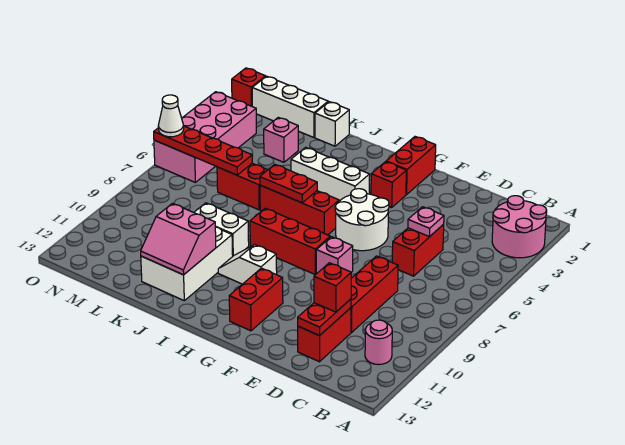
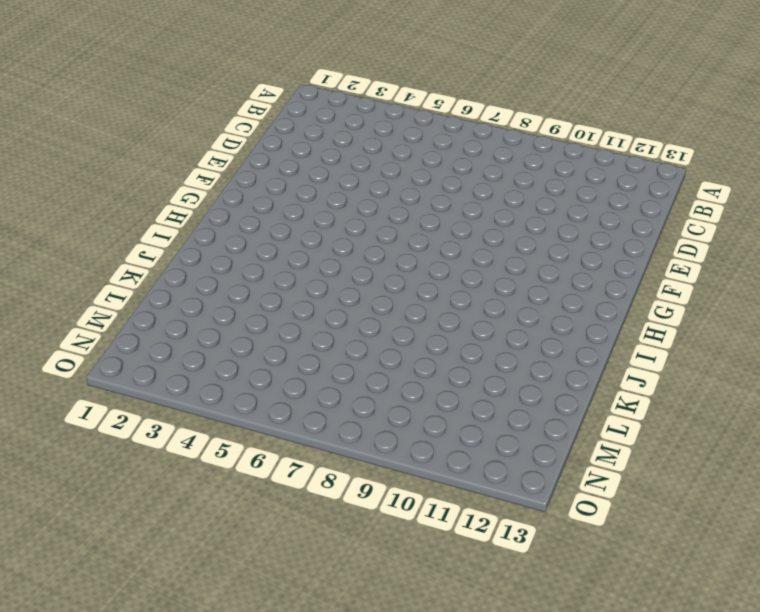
none -> pink 2x2 round brick [492,196,547,258]
none -> pink 1x1 round brick [365,320,392,365]
none -> red 1x2 brick [392,224,444,276]

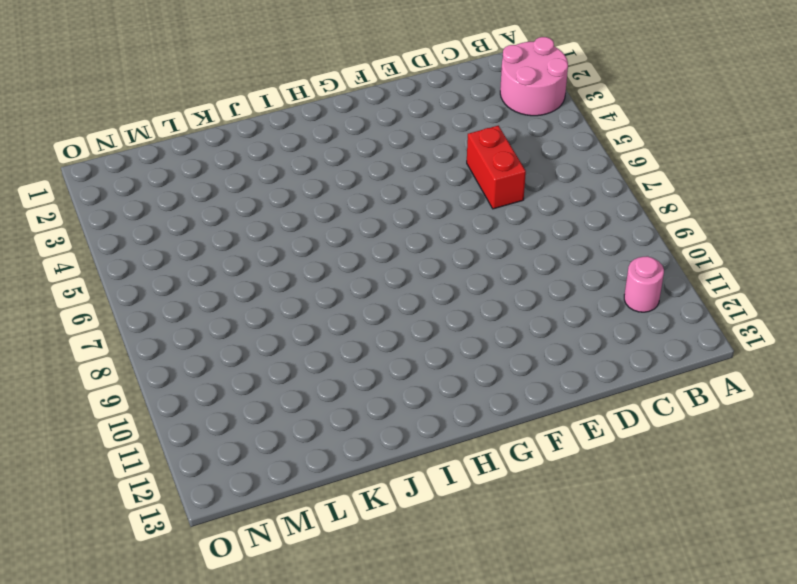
none -> red 1x3 brick [351,256,398,333]
none -> red 1x2 brick [298,308,351,362]
none -> white 2x2 round brick [335,189,389,251]

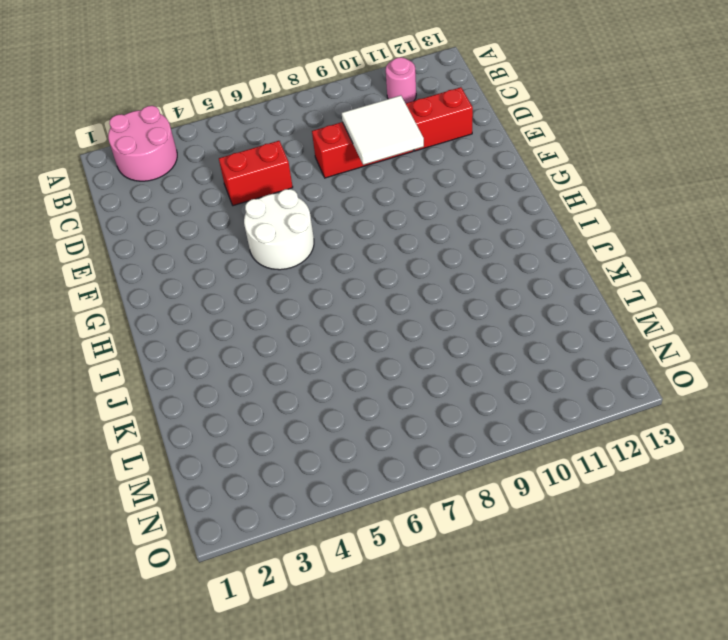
white 2x2 tile [342,95,424,165] -> none
none -> pink 1x1 brick [316,237,353,274]
none -> red 1x2 brick [386,137,436,195]
none -> red 1x1 brick [371,162,406,207]

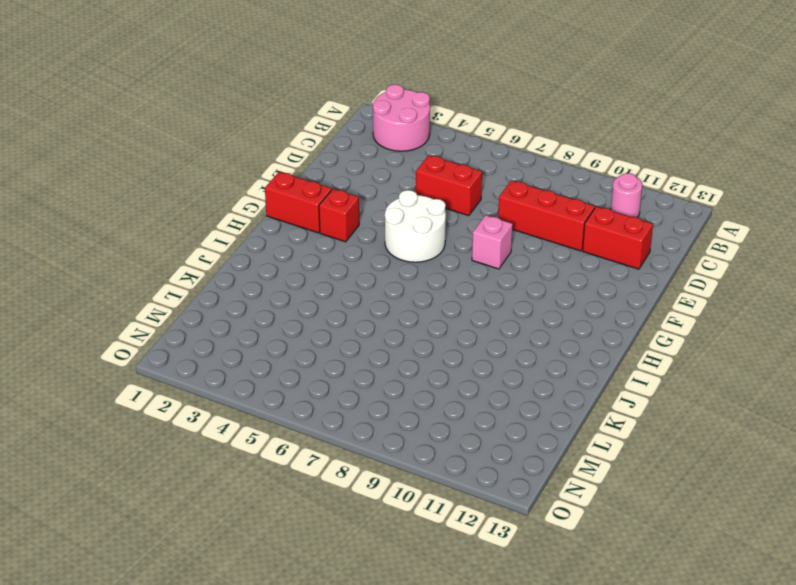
none -> red 1x3 brick [250,208,330,275]
none -> red 1x2 brick [229,268,283,331]
none -> white 1x3 brick [291,147,370,201]

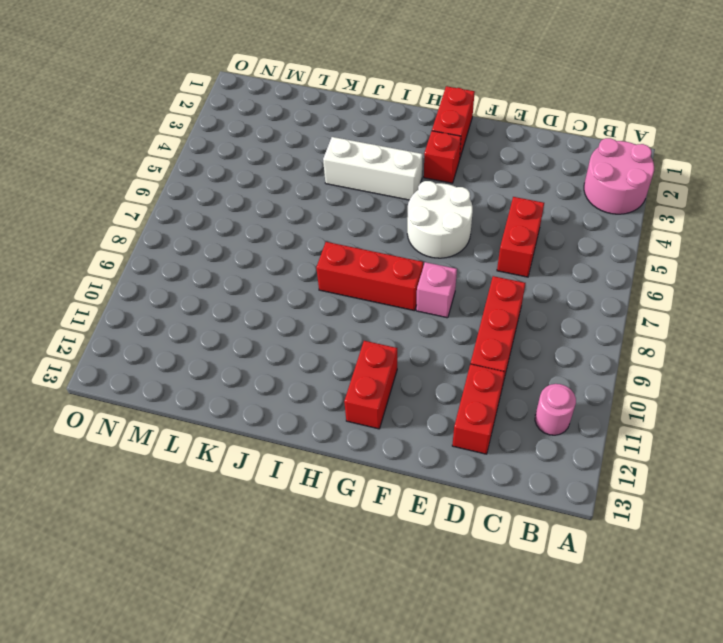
none -> red 1x3 brick [260,185,339,235]
none -> white 1x2 slope [218,244,277,284]
none -> white 1x2 brick [194,203,249,256]

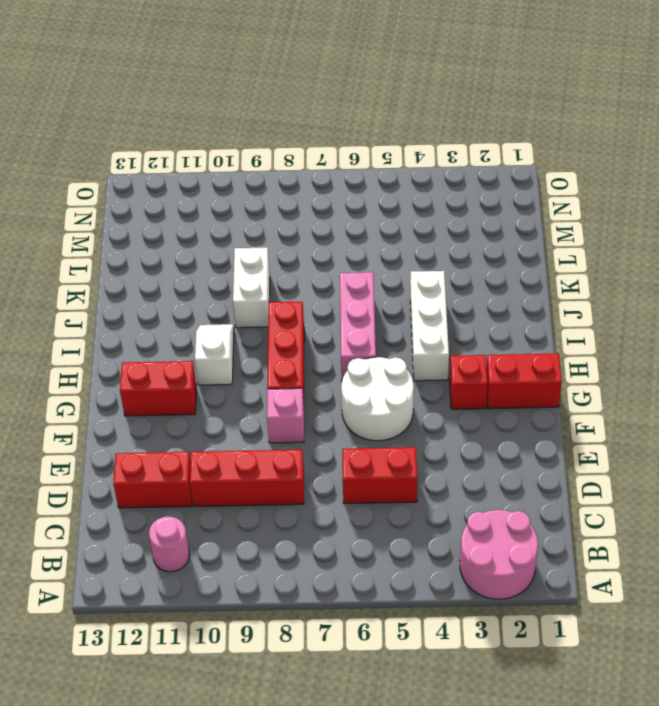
pink 1x3 brick [340,272,376,380] -> red 1x3 brick [260,185,339,235]
none -> white 2x3 brick [141,227,233,301]
none -> white 1x1 brick [315,102,349,146]
none -> red 1x2 brick [217,163,267,210]

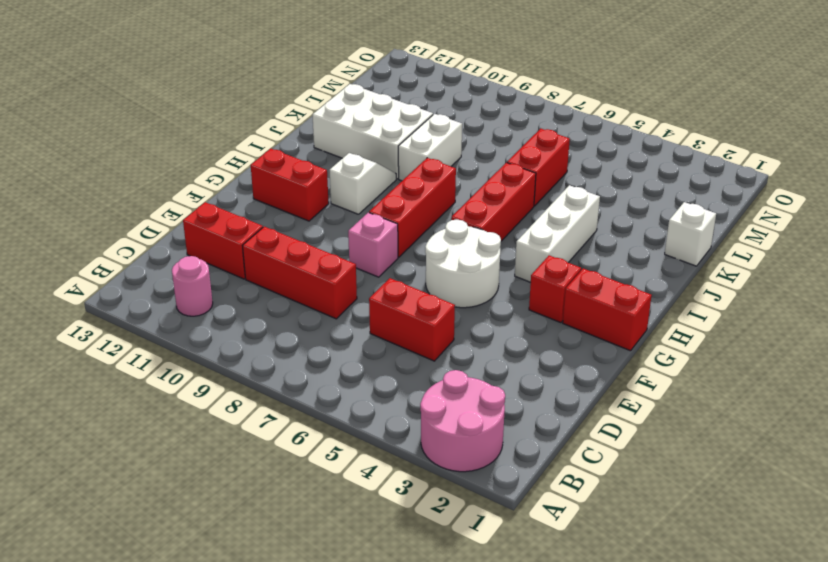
none -> white 1x3 brick [252,76,328,137]
none -> pink 1x1 brick [264,117,299,162]
none -> pink 2x4 brick [154,92,256,182]

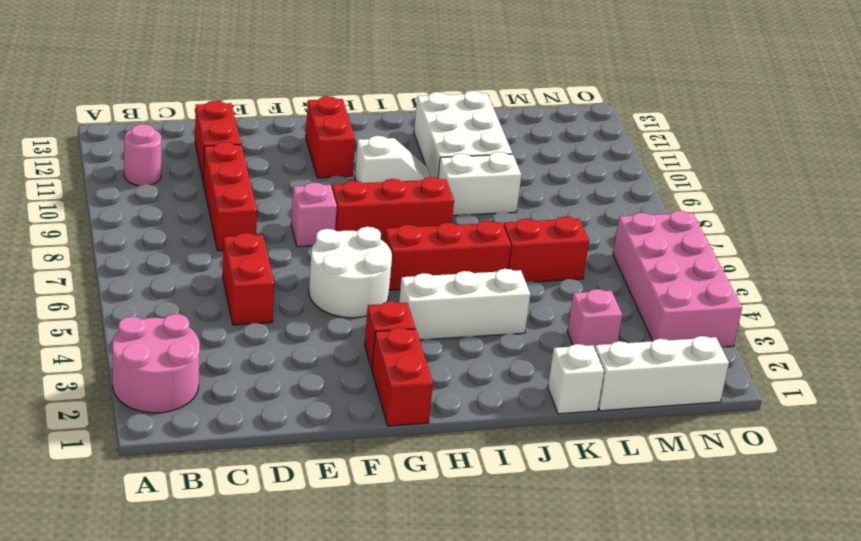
none -> red 1x1 brick [232,68,266,106]
none -> pink 1x1 plate [408,207,444,237]
none -> red 1x2 plate [298,299,351,336]

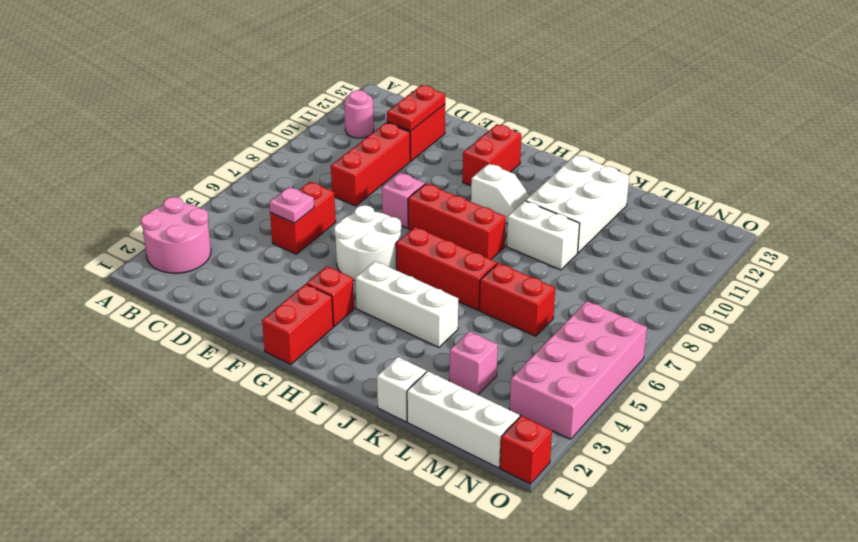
none -> red 1x2 plate [260,164,317,203]
none -> pink 2x2 slope [141,203,216,275]
none -> red 1x4 plate [154,126,252,175]

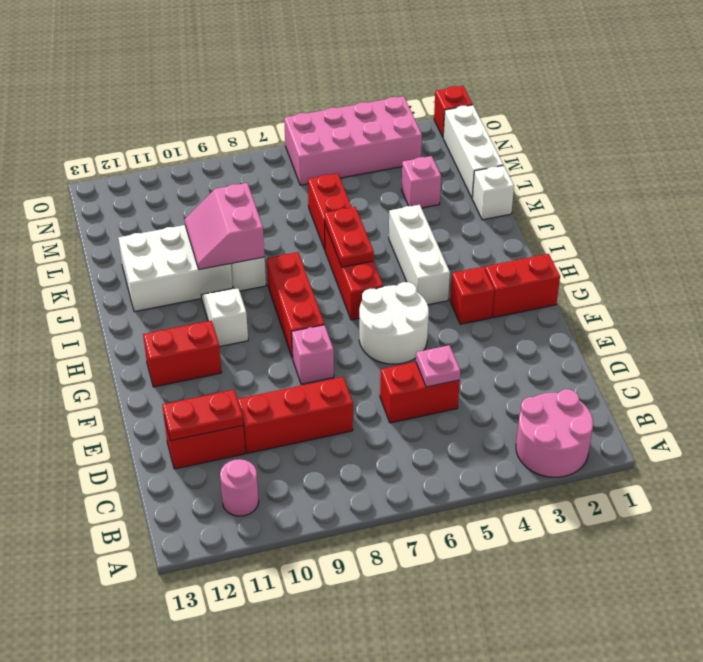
pink 2x2 slope [185,183,265,270] -> pink 2x2 slope moved to [141,203,216,275]
none -> red 1x4 plate [154,126,252,175]
none -> red 1x1 brick [314,263,351,312]
none -> white 1x1 cone [158,95,184,137]

